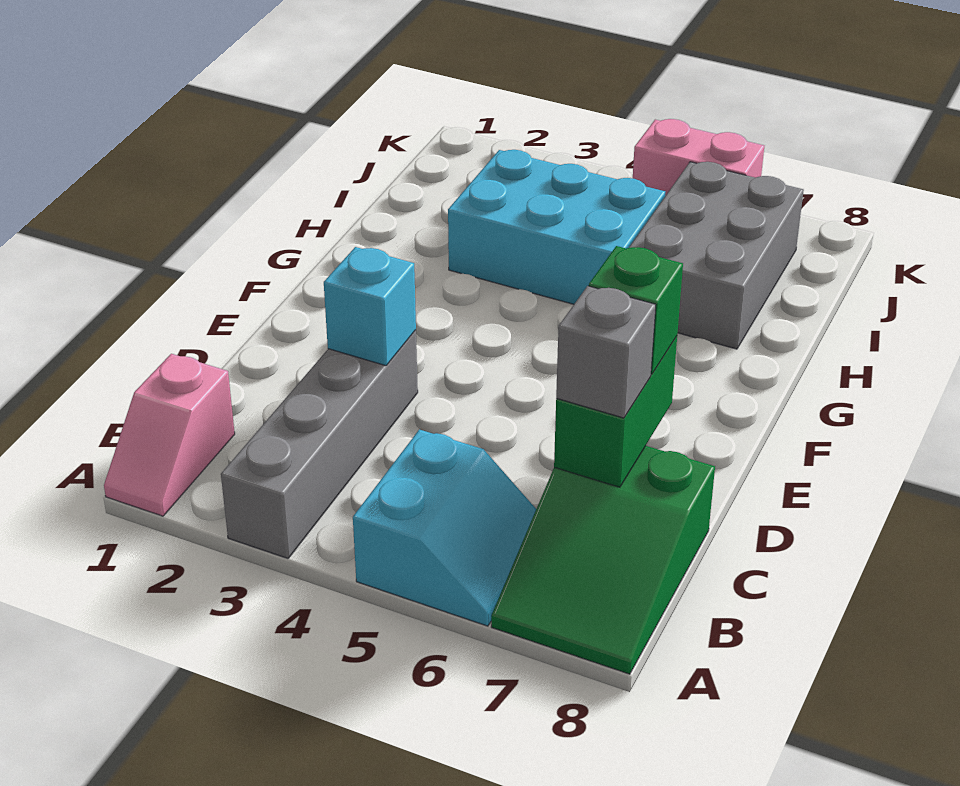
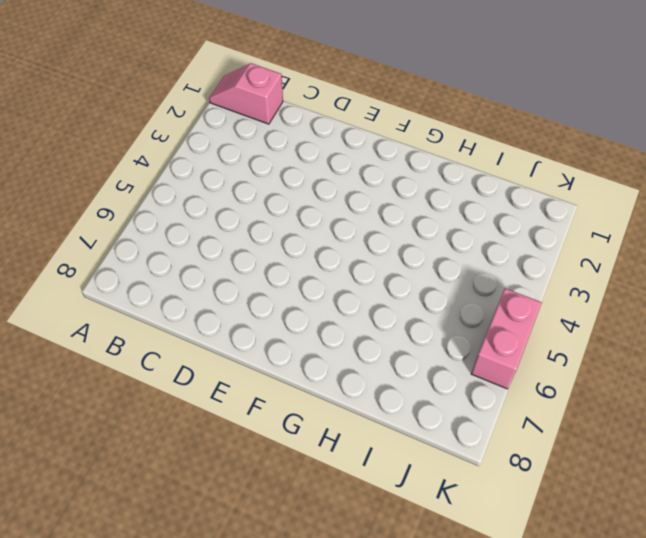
none -> grey 1x4 brick [221,330,418,558]
none -> cyan 2x2 slope [353,429,536,626]

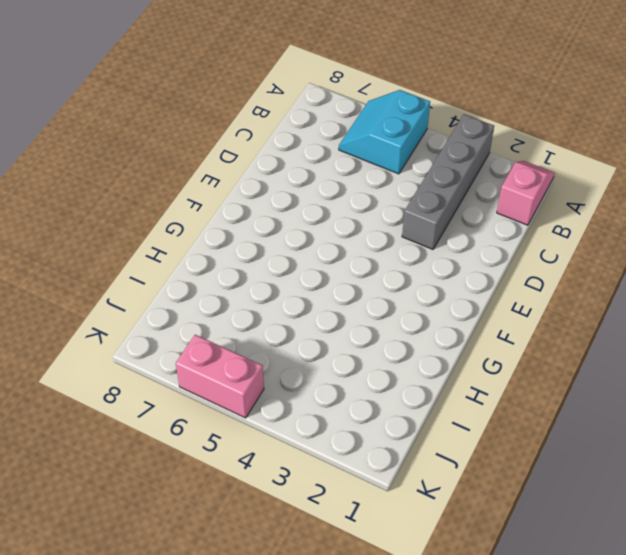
none -> green 2x3 slope [491,446,715,674]
none -> cyan 2x3 brick [448,150,665,304]

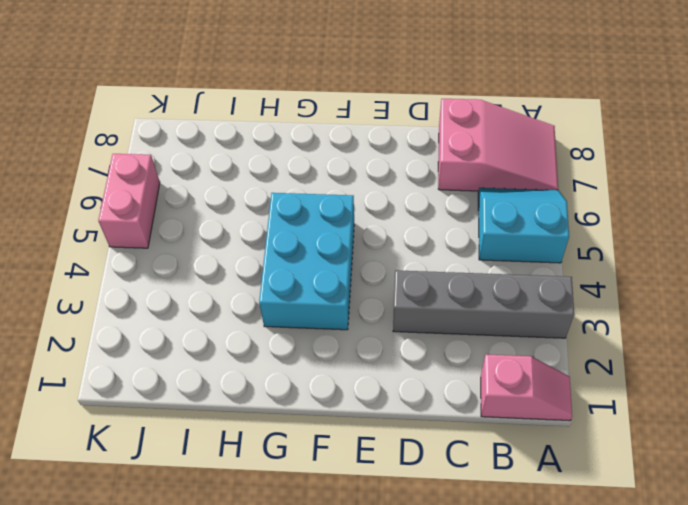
pink 2x3 slope [438,99,558,191] -> green 2x3 slope [491,446,715,674]
cyan 2x3 brick [259,193,354,330] -> cyan 2x3 brick moved to [448,150,665,304]
none -> grey 2x3 brick [629,162,804,349]
none -> green 1x2 brick [554,336,677,487]

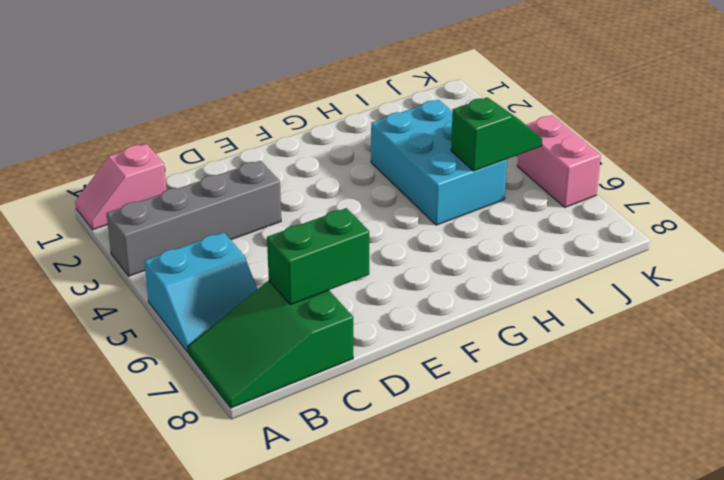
green 1x2 slope [451,97,542,171] -> none
none -> grey 2x3 brick [629,162,804,349]
none -> cyan 1x1 brick [324,247,416,366]

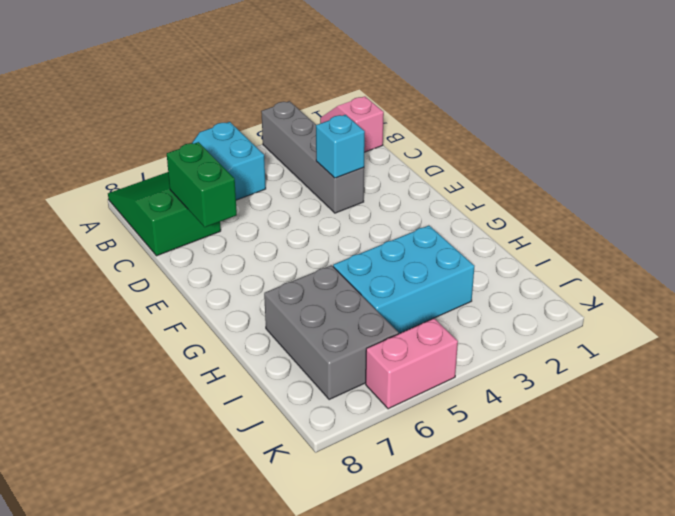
none -> grey 1x1 brick [556,286,656,418]
none -> green 1x1 brick [589,246,683,374]

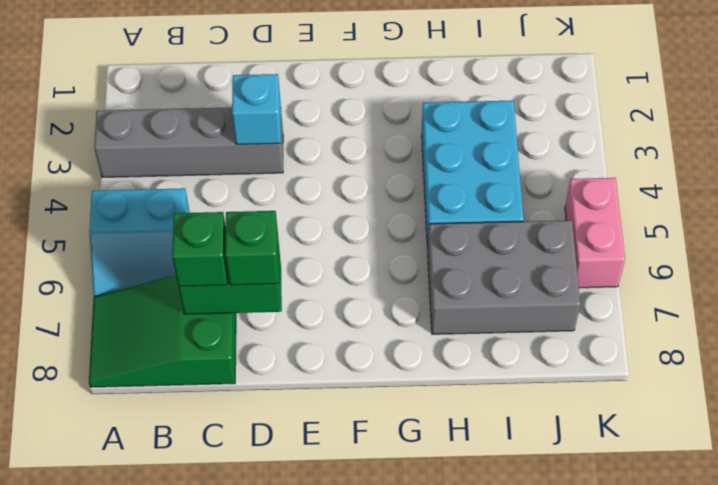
green 1x1 brick [172,212,228,286] -> grey 1x1 brick [556,286,656,418]
none -> pink 1x2 slope [104,354,235,516]

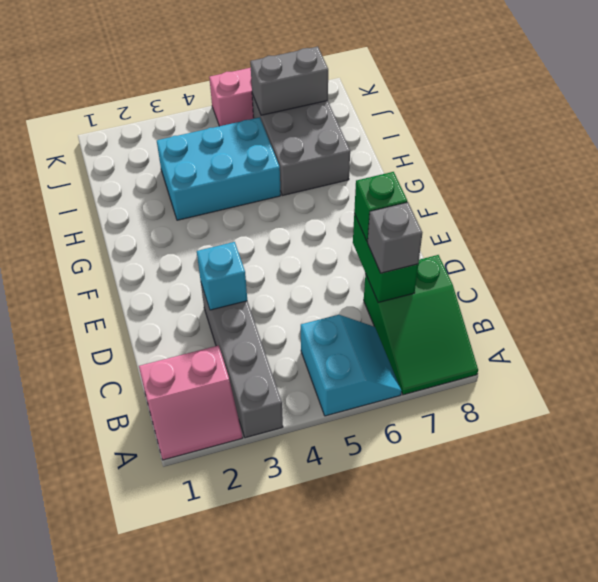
pink 2x2 slope [139,346,243,460] -> pink 1x2 slope [104,354,235,516]
grey 1x2 brick [250,47,328,115] -> none

